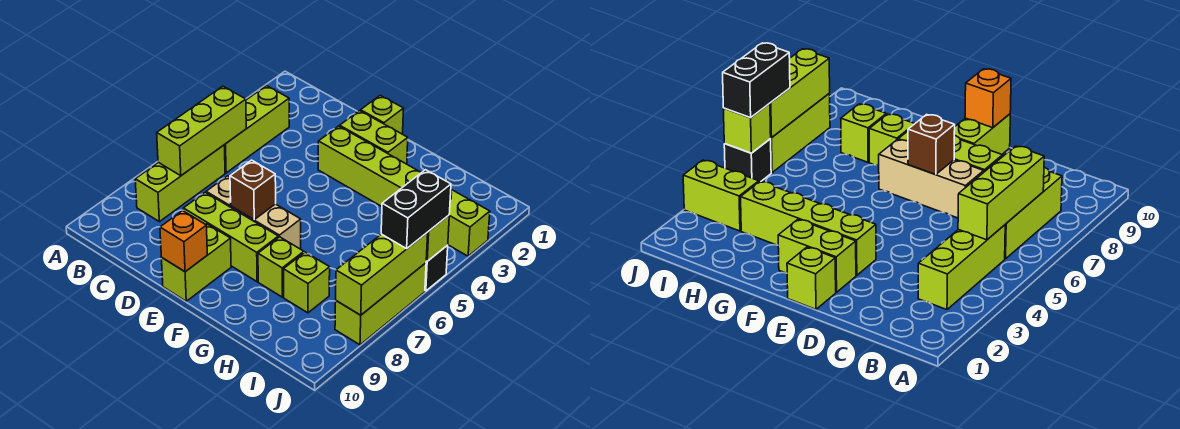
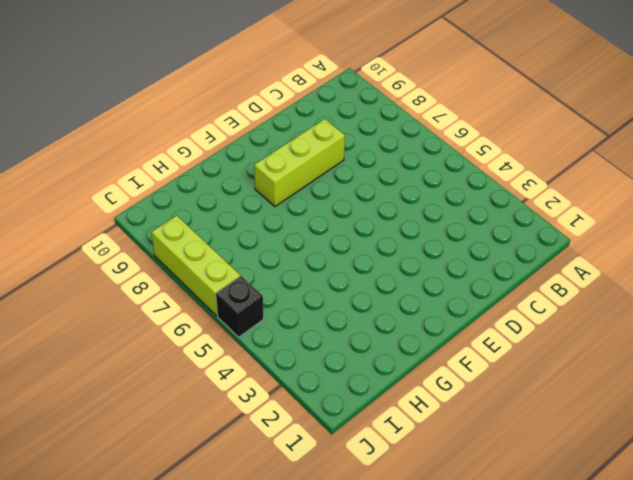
none -> lime 1x3 brick [224,86,289,173]
none -> lime 1x3 brick [135,145,225,222]
none -> tan 1x3 brick [206,176,301,249]

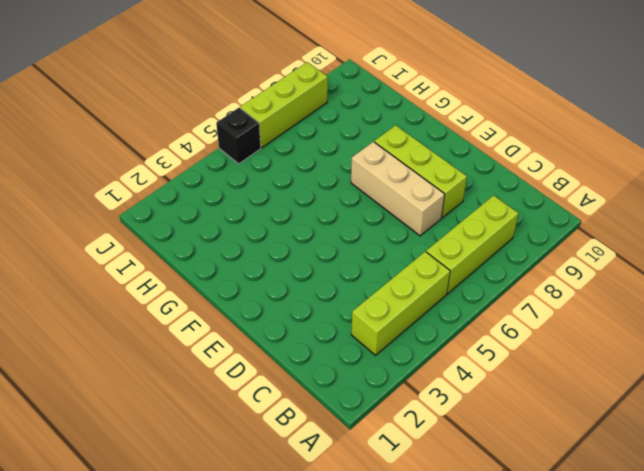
none -> lime 1x1 brick [361,95,404,134]
none -> lime 1x2 brick [340,111,408,164]
none -> lime 1x4 brick [318,126,422,207]

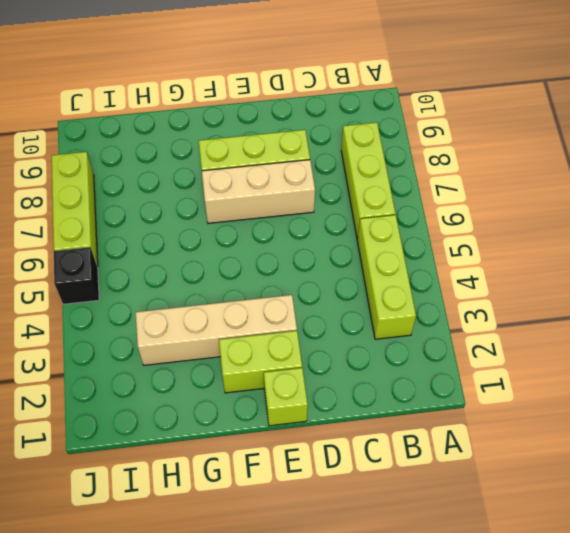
tan 1x4 brick [136,295,297,365] -> lime 1x4 brick [318,126,422,207]
none -> lime 1x2 brick [162,224,231,301]
none -> lime 1x1 brick [258,237,304,297]
none -> lime 1x1 brick [284,252,330,313]

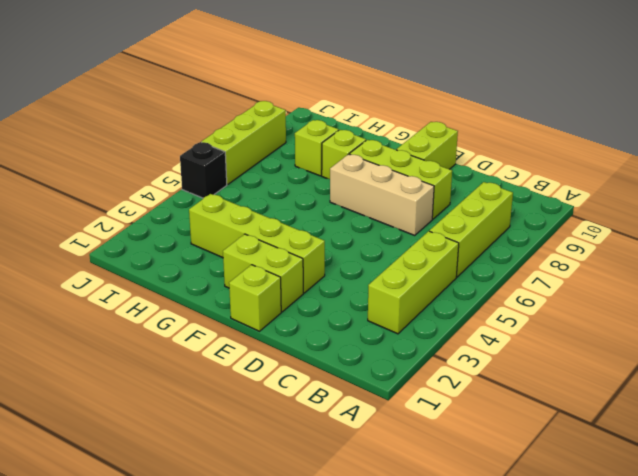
none -> lime 1x2 brick [448,189,490,256]
none -> lime 1x3 brick [157,86,246,176]
none -> brown 1x1 brick [230,160,276,220]

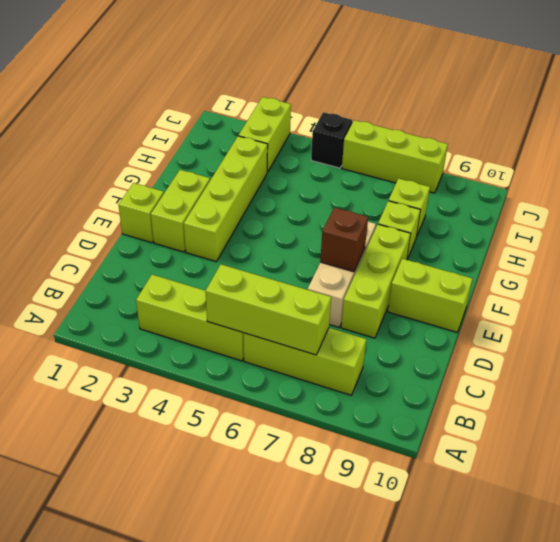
none -> orange 1x1 brick [160,211,207,272]
none -> lime 1x1 brick [426,215,449,261]
none -> lime 1x3 brick [336,233,428,315]

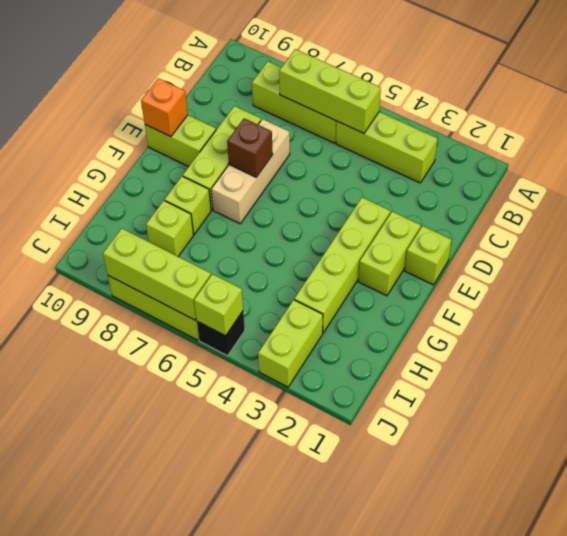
none -> black 1x2 brick [381,170,451,249]

